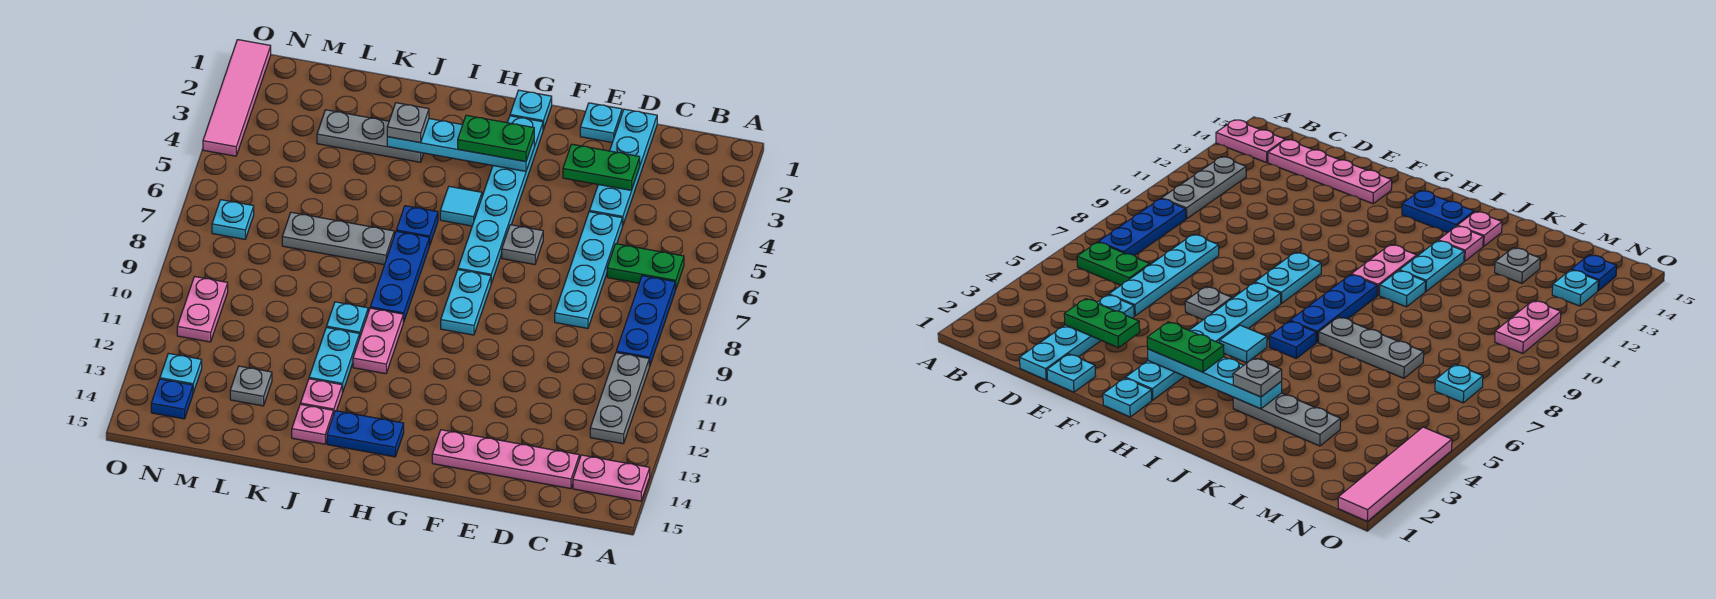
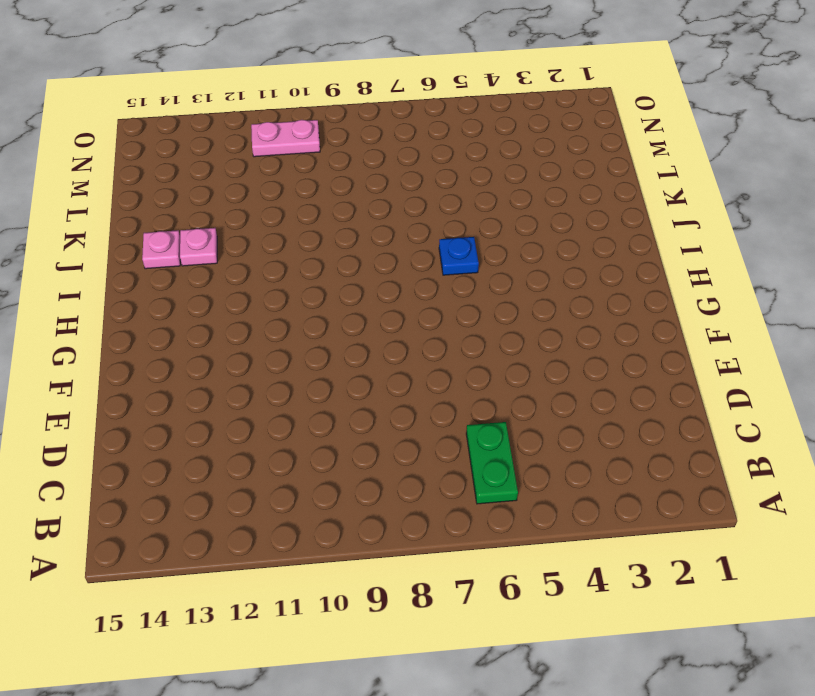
none -> pink 1x2 plate [573,455,650,501]
none -> blue 1x3 plate [616,276,675,366]
none -> grey 1x3 plate [590,353,650,444]
none -> pink 1x4 plate [432,430,579,489]

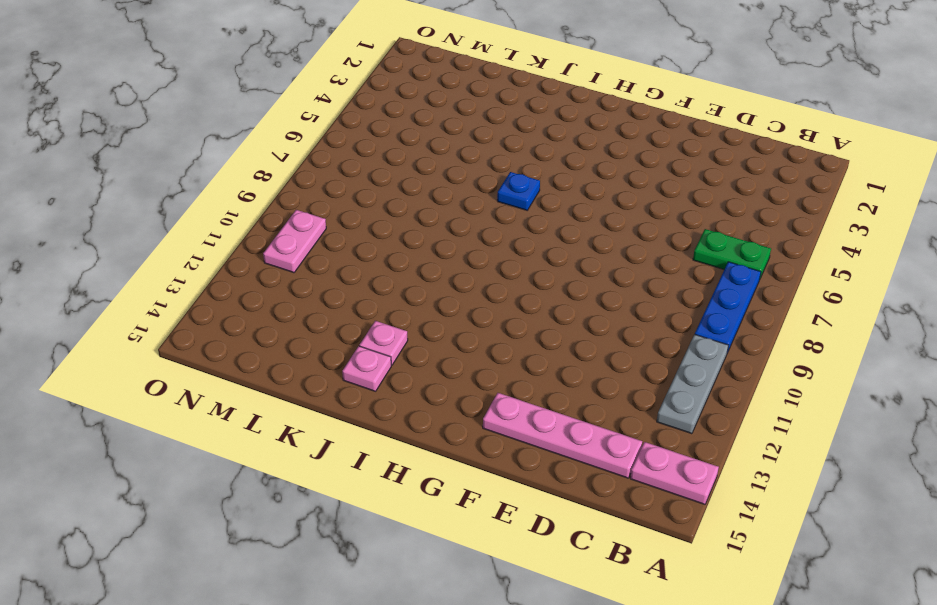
none -> cyan 1x4 plate [589,109,657,226]
none -> cyan 1x4 plate [555,212,622,328]
none -> cyan 1x1 plate [580,103,622,142]
none -> grey 1x1 plate [502,225,543,265]

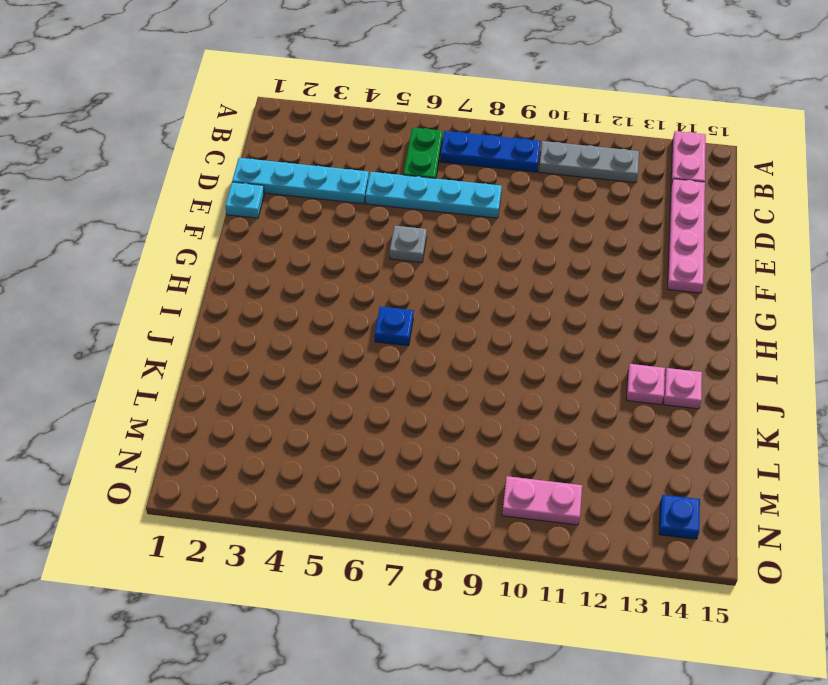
none -> cyan 1x1 plate [510,90,552,130]
none -> cyan 1x6 plate [458,116,543,283]
none -> cyan 1x2 plate [441,270,491,335]
none -> cyan 1x1 tile [440,186,482,226]

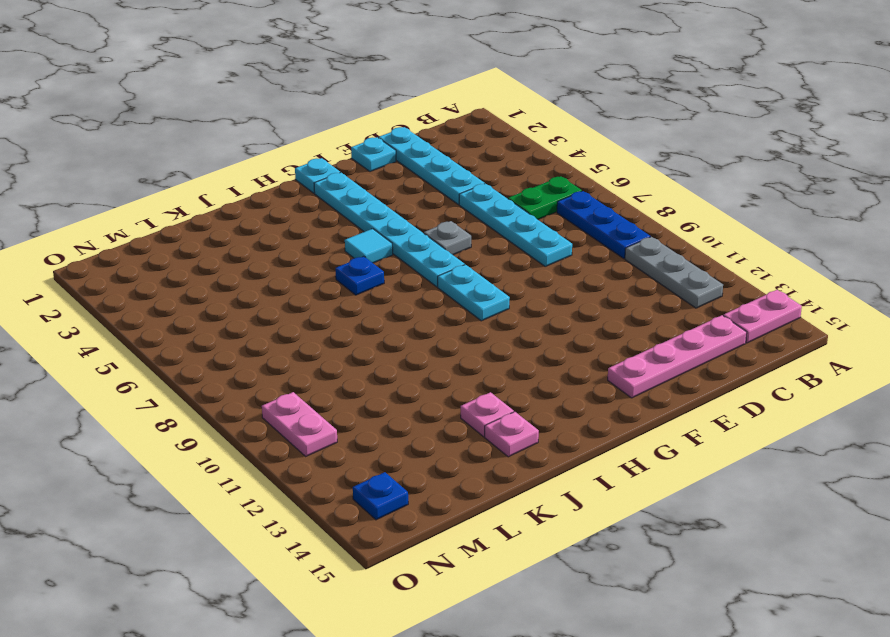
none -> blue 1x2 plate [327,411,404,457]
none -> blue 1x3 plate [370,231,430,322]
none -> pink 1x2 plate [353,308,403,374]
none -> grey 1x3 plate [317,110,424,162]

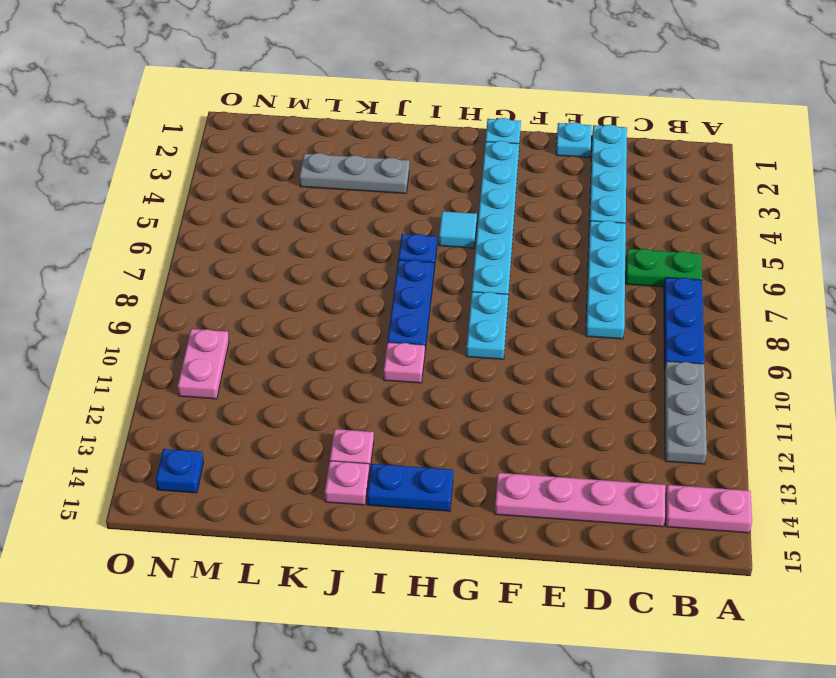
pink 1x1 plate [384,342,425,383] -> pink 1x2 plate [353,308,403,374]
none -> grey 1x1 plate [502,225,543,265]
none -> grey 1x3 plate [282,212,394,265]
none -> cyan 1x1 plate [327,302,368,336]
none -> cyan 1x2 plate [309,327,360,393]

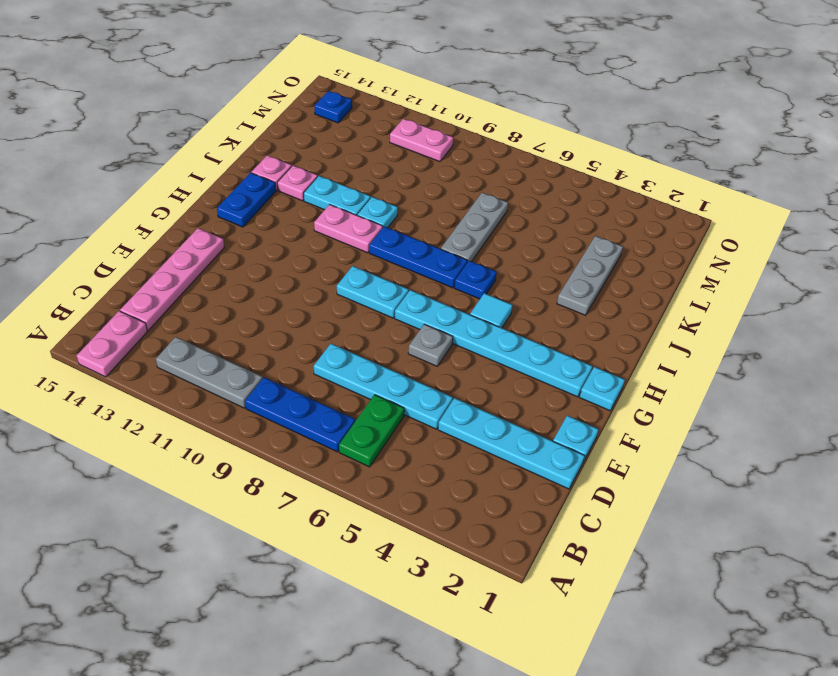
none -> grey 1x1 plate [230,366,272,406]
none -> cyan 1x1 plate [212,200,254,239]
none -> cyan 1x1 plate [160,353,202,393]
none -> pink 1x4 tile [203,40,271,156]

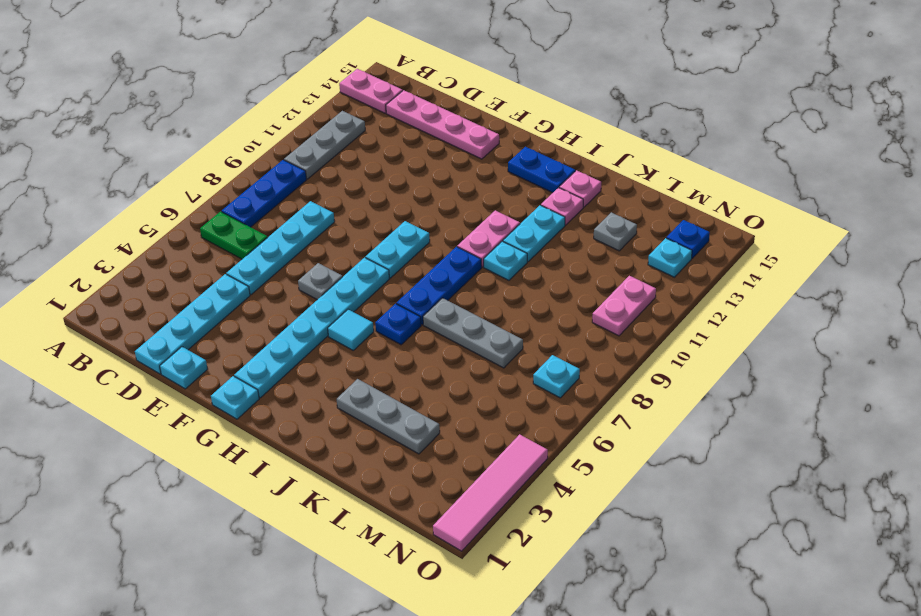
none -> green 1x2 plate [563,144,640,191]
none -> cyan 1x4 plate [387,119,534,171]
none -> green 1x2 plate [458,115,534,162]
none -> grey 1x1 plate [387,103,429,143]

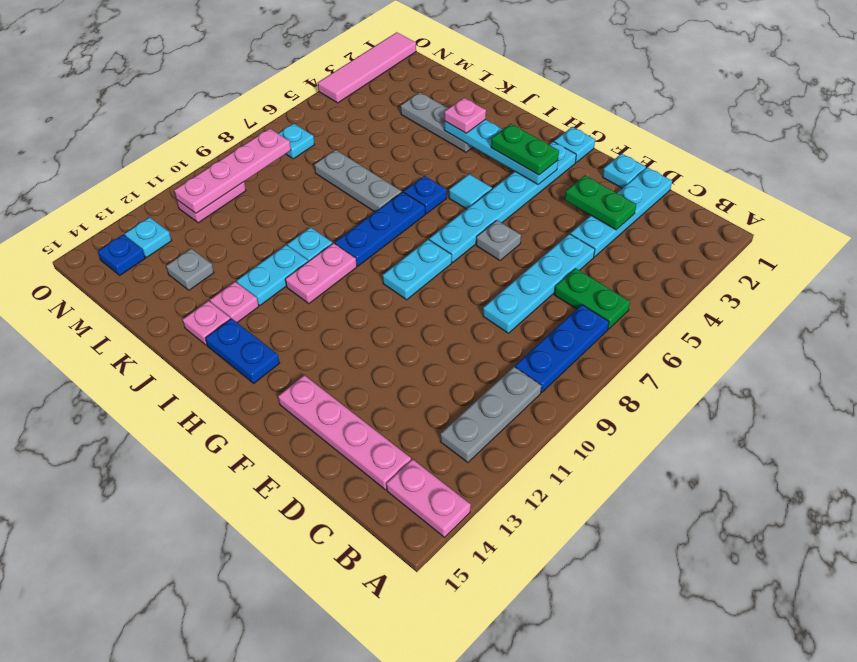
pink 1x1 plate [444,98,486,133] -> grey 1x1 plate [387,103,429,143]
pink 1x4 plate [174,128,291,213] -> none

